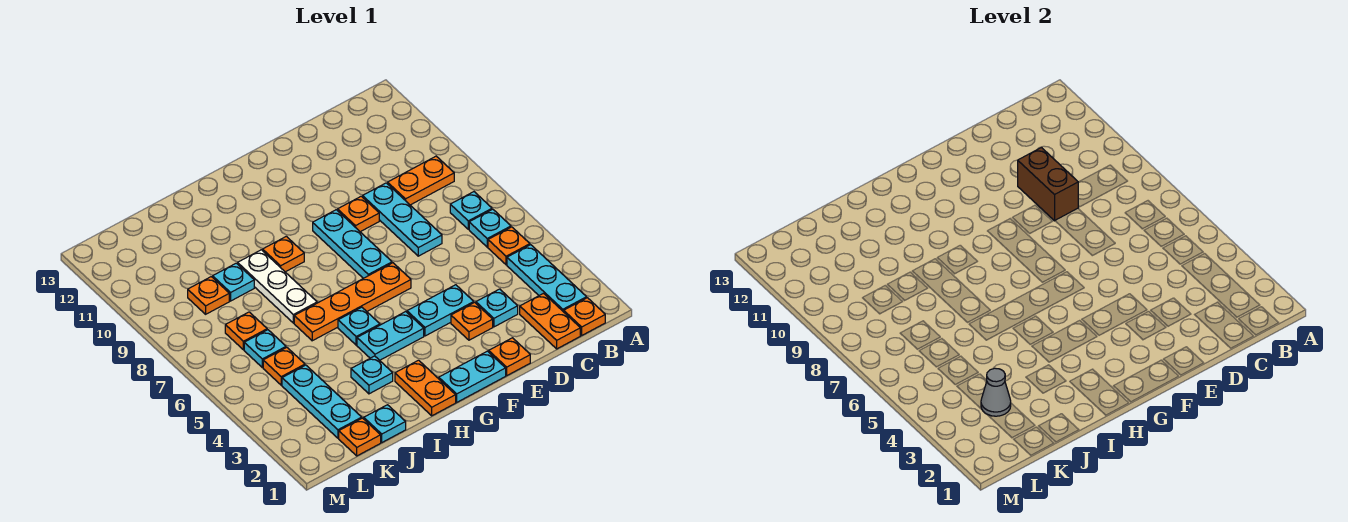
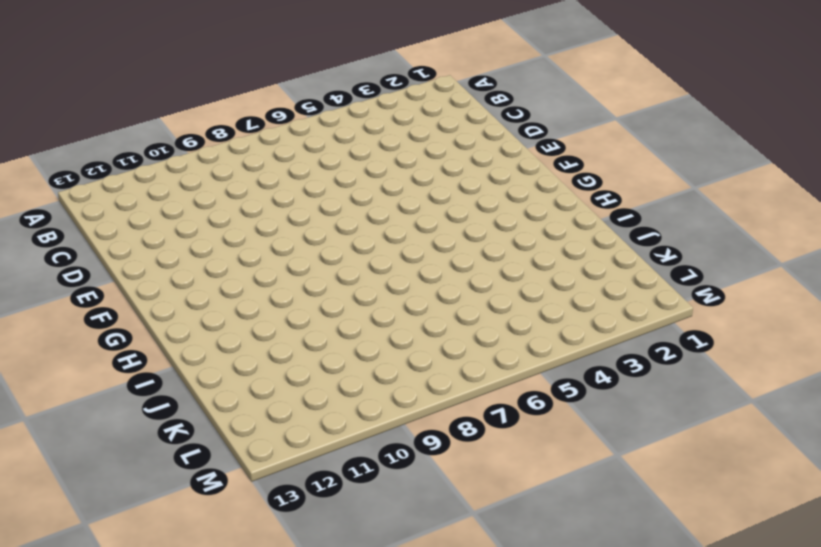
none -> orange 1x1 plate [564,298,605,335]
none -> cyan 1x3 plate [507,245,587,312]
none -> orange 1x1 plate [488,227,530,265]
none -> cyan 1x1 plate [469,209,511,247]

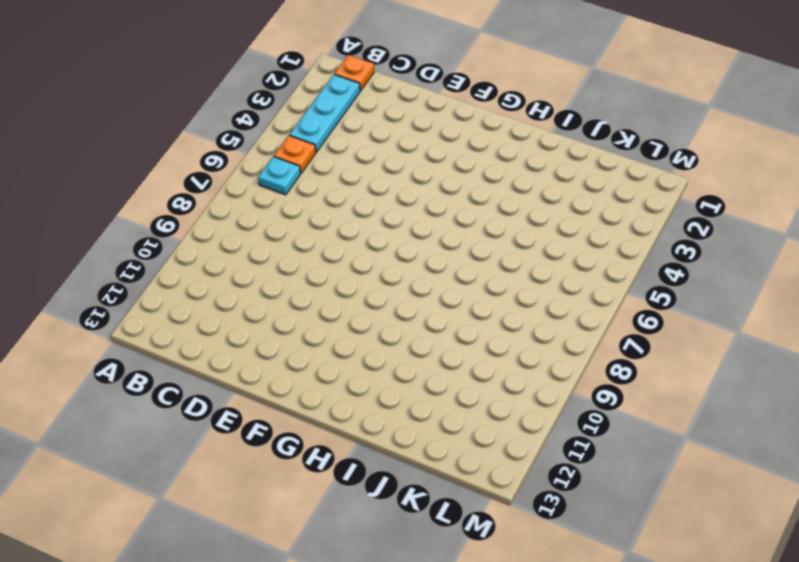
none -> cyan 1x1 plate [450,192,492,229]
none -> orange 1x2 plate [388,156,454,205]
none -> orange 1x2 plate [520,293,580,349]
none -> cyan 1x1 plate [476,289,518,327]

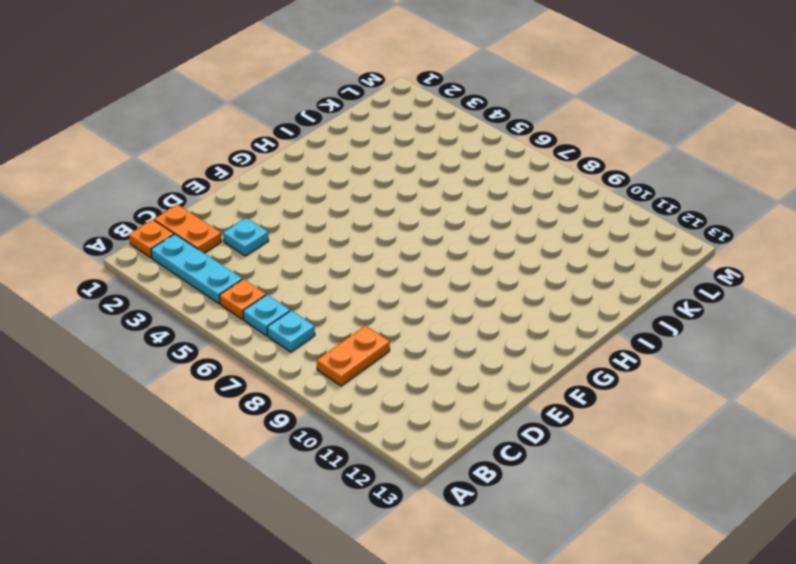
none -> cyan 1x3 plate [363,183,442,256]
none -> orange 1x1 plate [489,338,530,375]
none -> orange 1x1 plate [451,302,493,340]
none -> cyan 1x2 plate [407,285,474,336]

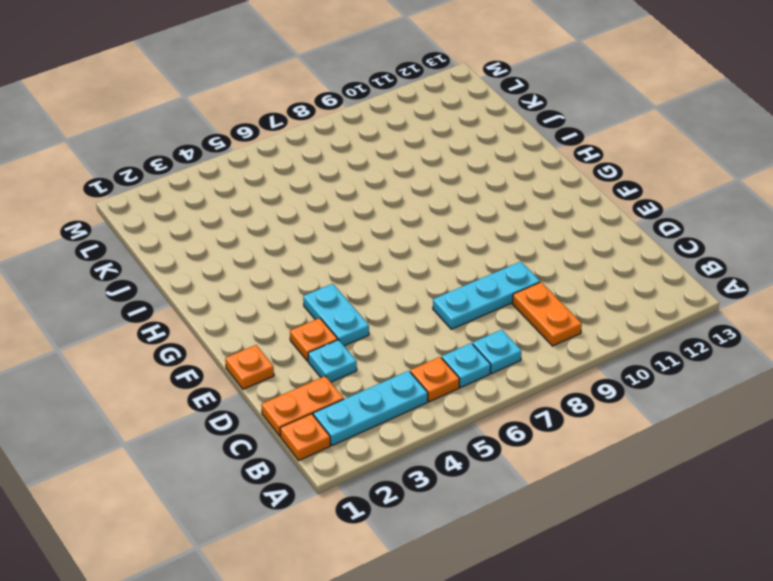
none -> orange 1x1 plate [338,196,379,232]
none -> cyan 1x2 plate [439,351,506,402]
none -> orange 1x4 plate [294,263,411,341]
none -> cyan 1x3 plate [313,210,392,278]

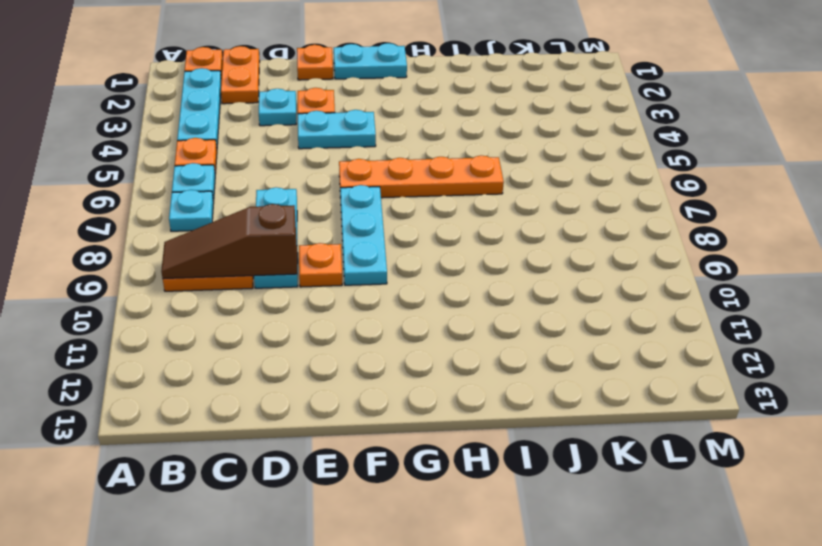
brown 1x3 slope [161,204,297,279] -> brown 1x2 brick [1018,148,1078,221]
none -> cyan 1x2 plate [357,312,424,360]
none -> orange 1x2 plate [395,360,456,416]
none -> cyan 1x1 plate [338,307,380,345]
none -> orange 1x1 plate [263,236,304,272]

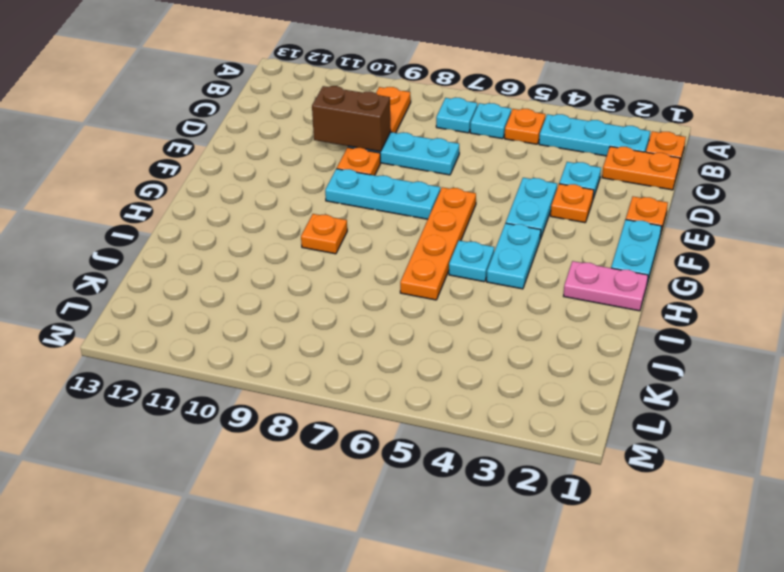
pink 1x2 plate [564,261,648,311] -> orange 1x2 plate [395,360,456,416]
none -> cyan 1x1 plate [351,356,393,394]
none -> white 1x3 plate [238,250,317,323]
none -> cyan 1x1 plate [364,405,406,442]
none -> cyan 1x1 plate [213,263,254,301]

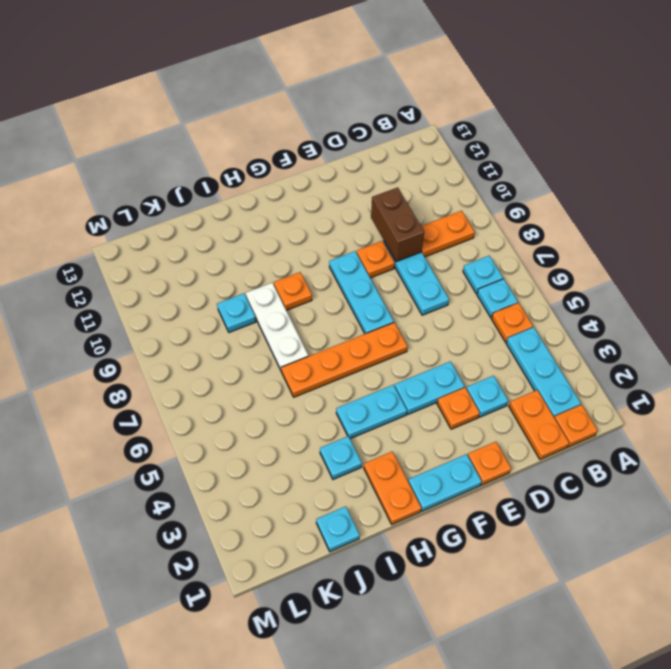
none -> cyan 1x1 plate [338,307,380,345]
none -> orange 1x1 plate [339,418,381,456]
none -> cyan 1x3 plate [282,365,362,438]
none -> orange 1x1 plate [263,347,305,385]

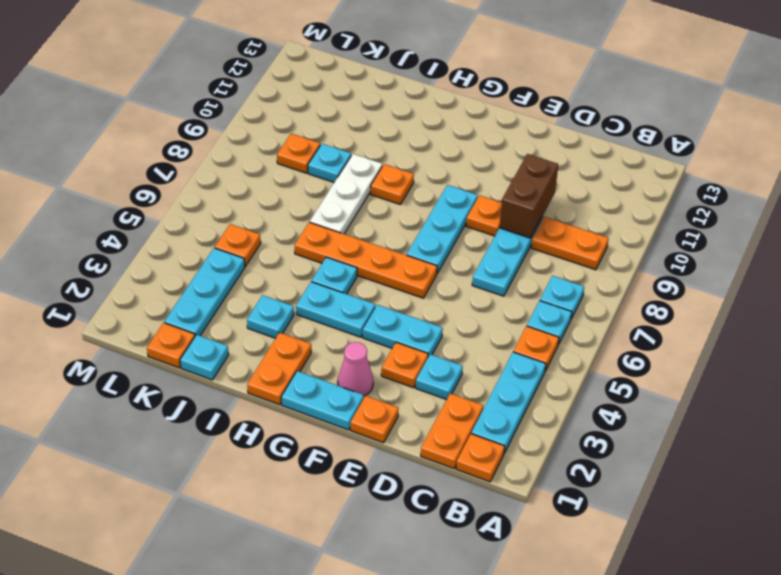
pink 1x1 cone [338,342,373,396] -> none
none -> cyan 1x1 plate [244,330,286,367]
none -> orange 1x1 plate [225,312,267,350]
none -> grey 1x1 cone [981,368,1011,416]

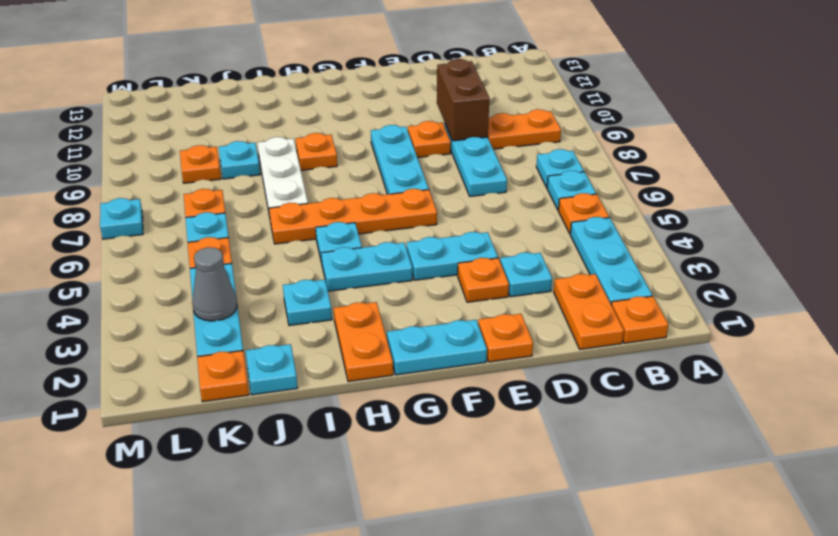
cyan 1x1 plate [100,198,143,239] -> none

